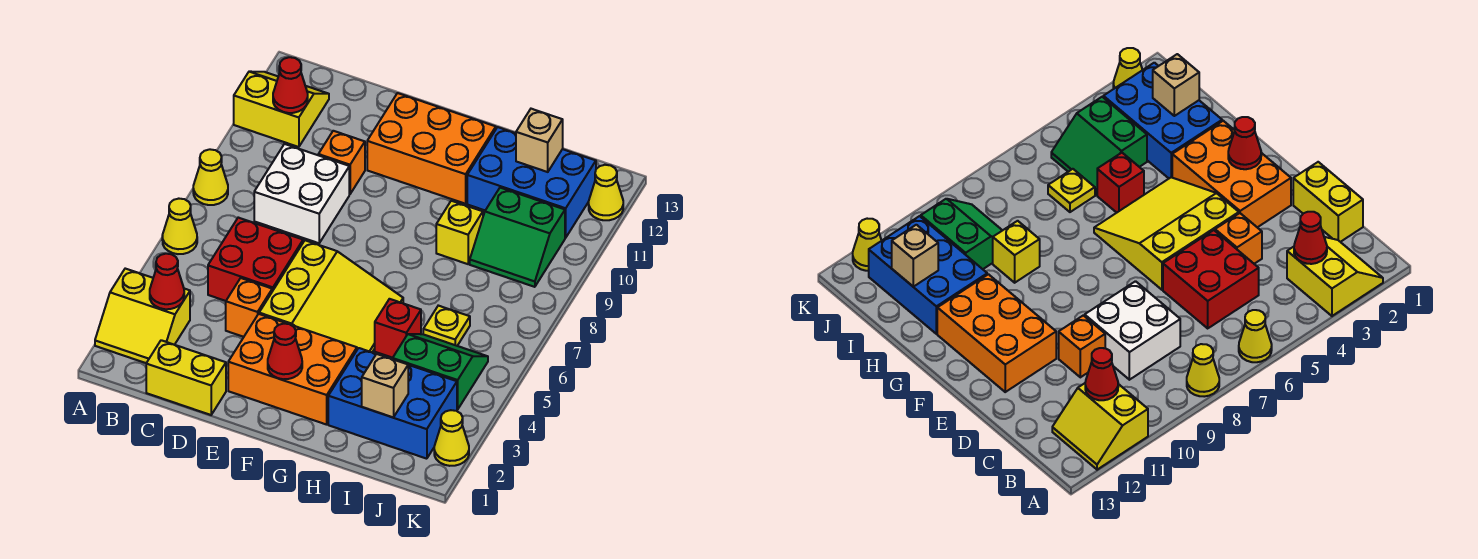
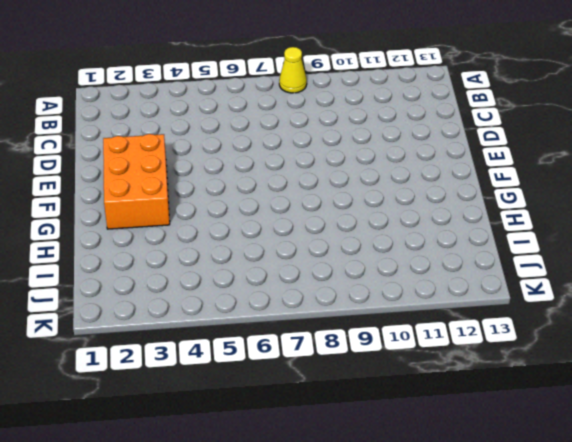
none -> yellow 2x2 slope [95,269,190,363]
none -> yellow 1x1 cone [162,199,197,254]
none -> yellow 2x2 slope [234,71,329,147]

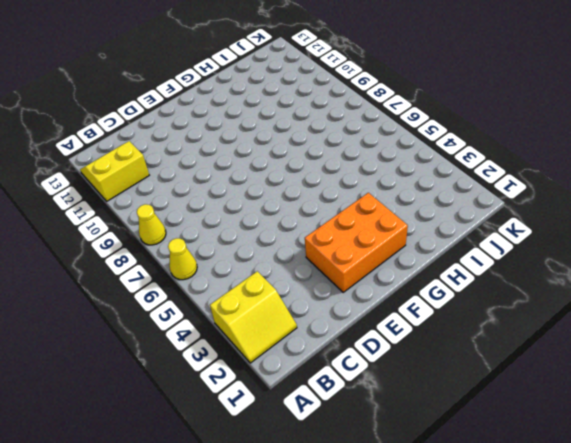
none -> yellow 1x2 brick [146,340,226,415]
none -> red 2x2 brick [208,218,303,301]
none -> white 2x2 brick [254,144,349,243]

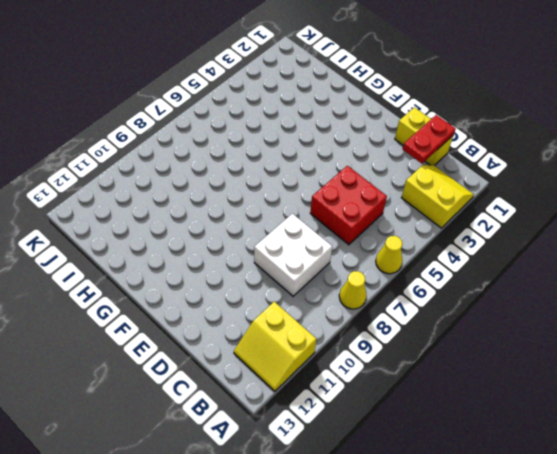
red 1x2 plate [403,115,456,163] -> none
none -> orange 1x1 brick [226,278,272,337]
none -> orange 1x1 brick [318,131,365,194]
none -> orange 2x3 brick [228,314,357,425]

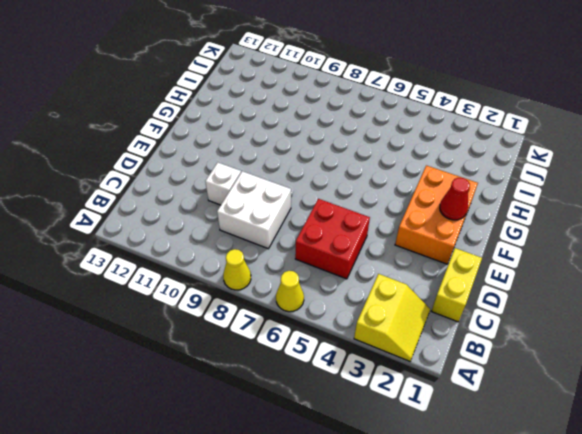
white 1x1 brick [205,163,241,205] -> orange 1x1 brick [318,131,365,194]
none -> yellow 2x2 slope [234,71,329,147]
none -> orange 1x1 brick [226,278,272,337]
none -> yellow 3x3 slope [259,240,403,352]

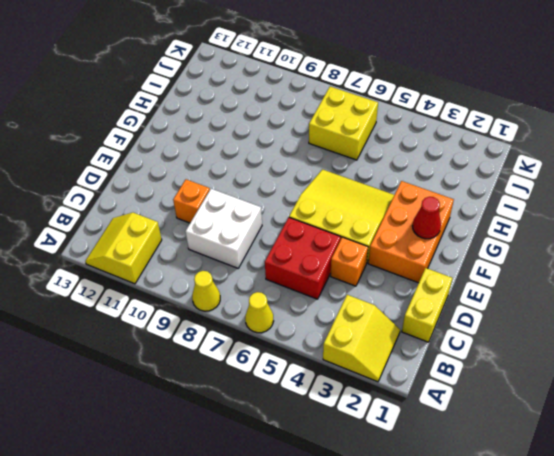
yellow 2x2 brick [309,87,378,160] -> yellow 1x1 plate [423,306,470,346]
none -> orange 2x3 brick [367,93,496,204]
none -> blue 2x3 brick [328,348,457,459]
none -> red 1x1 brick [375,299,421,358]

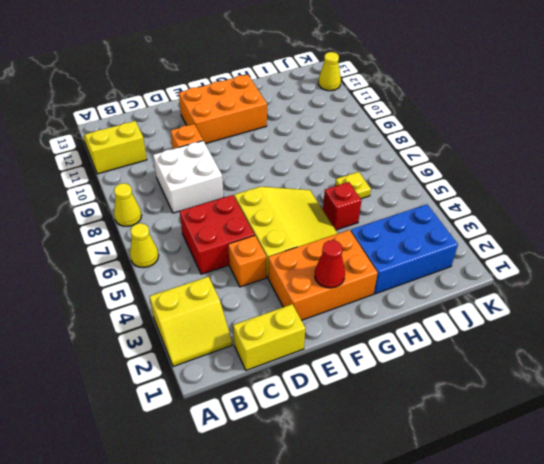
none -> yellow 1x1 brick [436,201,483,264]
none -> blue 2x3 brick [467,127,596,238]
none -> green 2x2 slope [393,334,488,410]

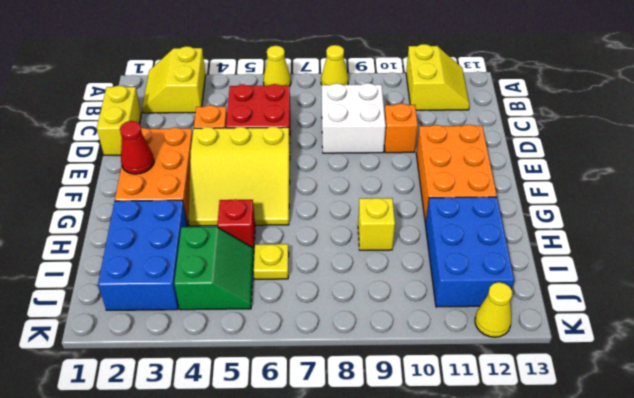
none -> green 2x2 slope [470,188,565,287]
none -> yellow 1x1 cone [434,410,469,466]
none -> red 1x1 cone [150,254,184,309]

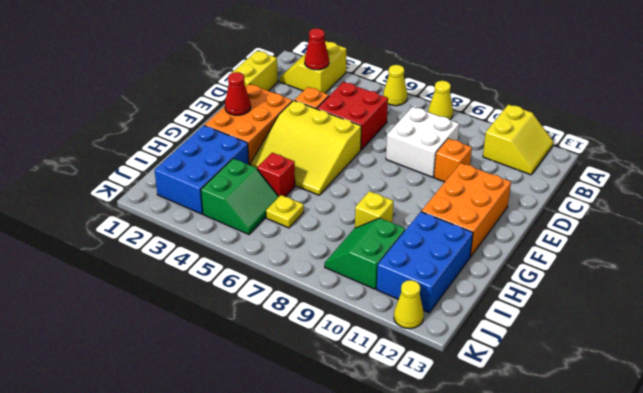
none -> yellow 1x1 cone [434,410,469,466]
none -> red 1x1 cone [273,57,308,113]
none -> tan 1x1 brick [362,354,408,417]

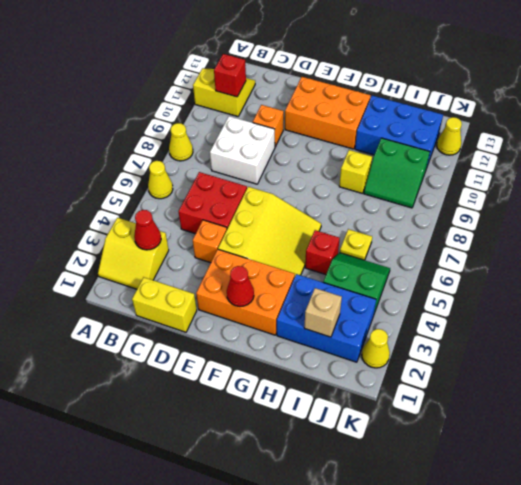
red 1x1 brick [214,54,246,97] -> red 1x1 cone [273,57,308,113]
none -> tan 1x1 brick [516,109,563,172]

